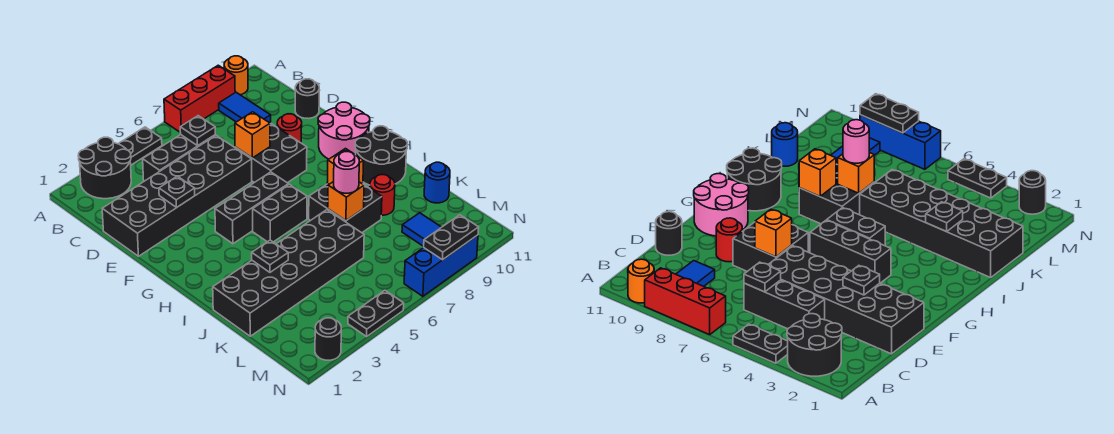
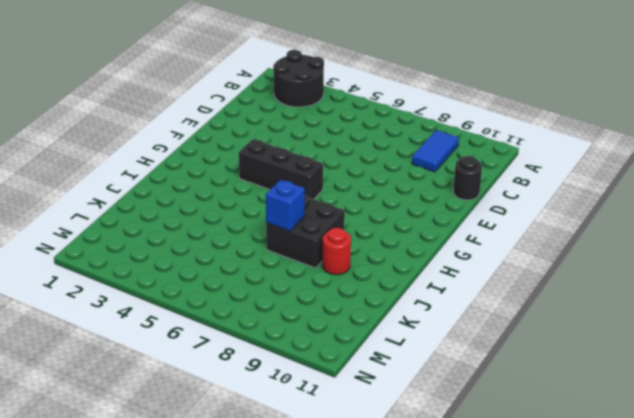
blue 1x1 brick [266,180,305,231] -> orange 1x1 brick [328,182,364,221]
none -> black 1x2 plate [119,127,162,165]
none -> red 1x3 brick [164,65,235,132]
none -> orange 1x1 round brick [224,56,248,95]
none -> black 1x3 brick [143,135,215,181]

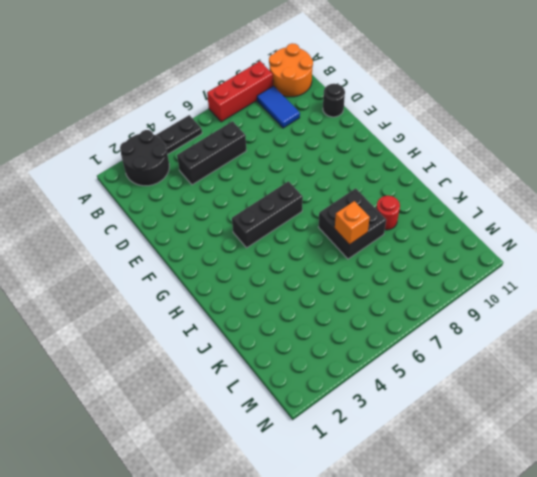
orange 2x2 round brick [269,43,313,97] -> orange 1x1 round brick [224,56,248,95]
none -> black 2x6 brick [102,135,252,256]
none -> black 2x2 brick [235,124,307,183]
none -> red 1x1 round brick [277,114,302,143]
none -> pink 2x2 round brick [318,102,370,159]

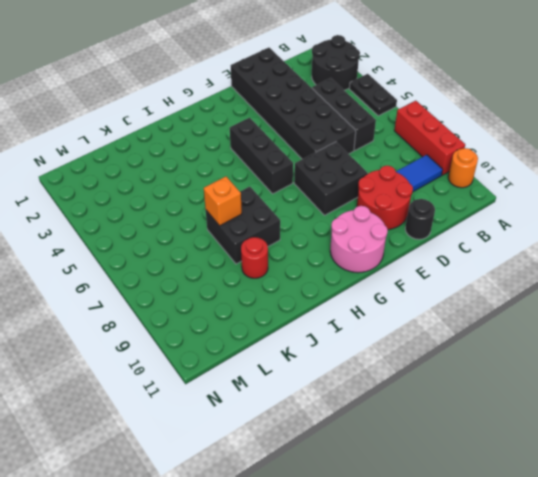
red 2x2 round brick [357,166,413,230] -> red 1x1 round brick [277,114,302,143]
none -> black 1x2 brick [253,184,307,242]
none -> black 2x2 round brick [355,126,407,185]
none -> black 2x6 brick [213,210,364,336]
none -> blue 1x1 round brick [424,162,450,203]

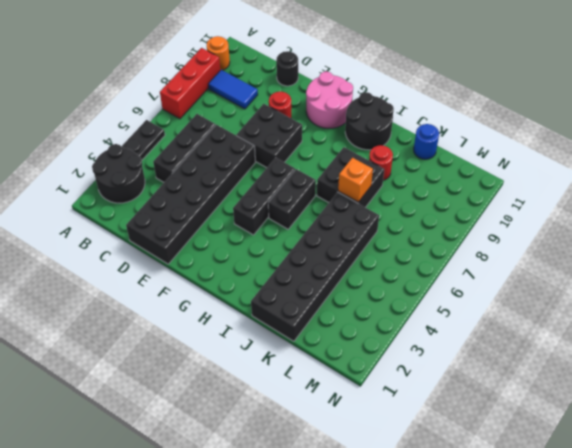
none -> blue 1x2 tile [402,213,441,246]
none -> black 1x1 round brick [315,318,341,360]
none -> black 1x2 plate [348,290,404,337]
none -> blue 1x3 brick [404,235,478,296]

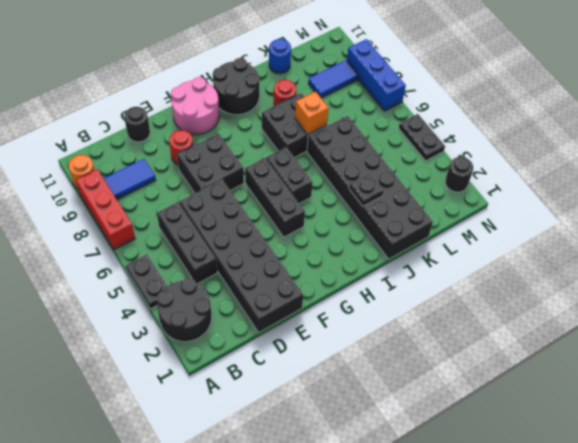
none -> black 1x1 plate [180,116,215,146]
none -> black 1x1 plate [159,176,195,207]
none -> orange 1x1 brick [235,112,270,158]
none -> orange 1x1 brick [327,149,364,184]

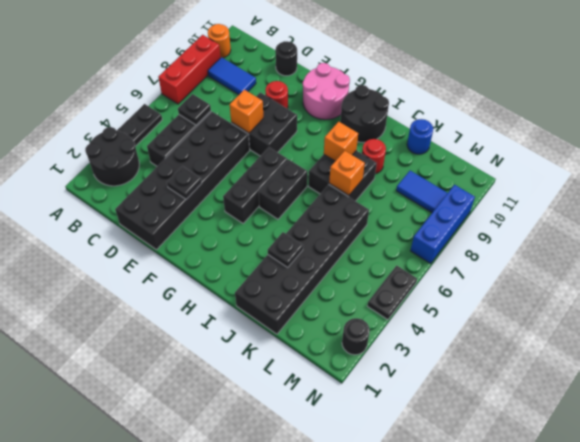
none -> black 1x2 plate [424,215,479,260]
none -> pink 1x1 round brick [334,152,359,193]

